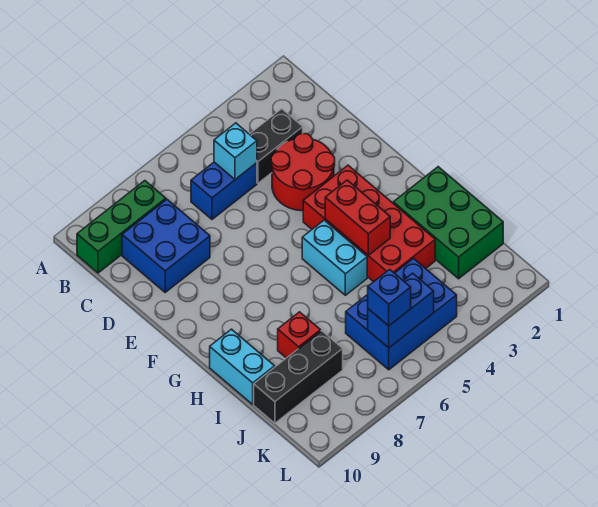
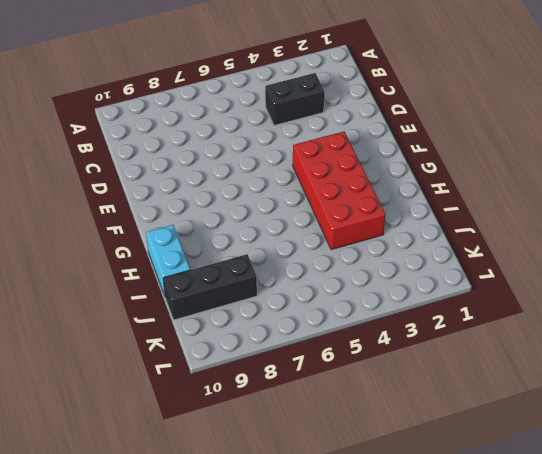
none -> green 1x3 brick [77,181,166,273]
none -> blue 1x2 brick [191,162,257,219]
none -> blue 2x2 brick [122,199,210,292]

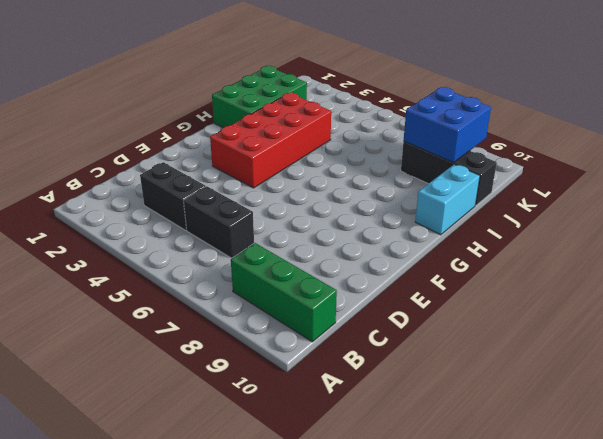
black 1x2 brick [184,186,254,258] -> blue 1x2 brick [191,162,257,219]
blue 2x2 brick [404,87,491,163] -> blue 2x2 brick moved to [122,199,210,292]
none -> red 2x2 round brick [271,134,335,211]
none -> cyan 1x2 brick [302,220,367,295]
none -> red 1x1 brick [278,312,321,358]

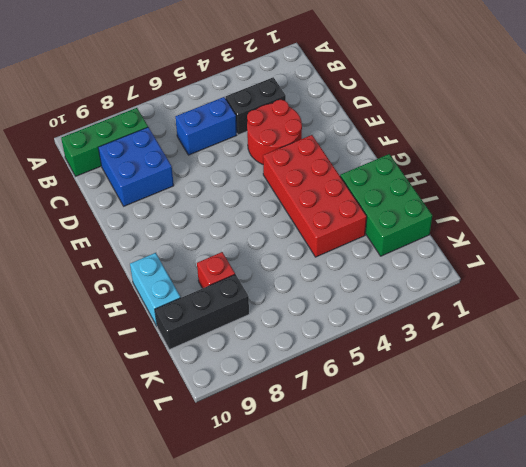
none -> cyan 1x2 brick [302,220,367,295]
none -> blue 2x3 brick [346,259,457,370]
none -> cyan 1x1 brick [214,123,257,179]

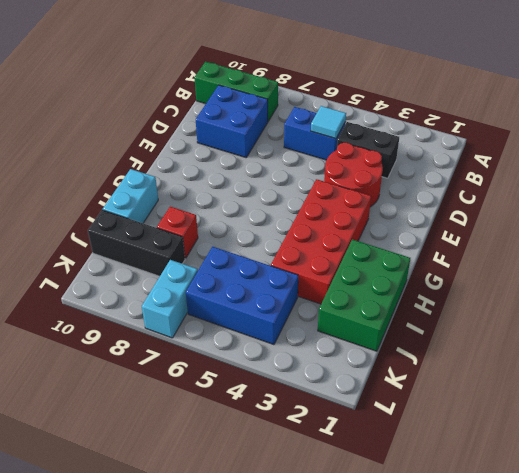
cyan 1x1 tile [311,106,346,139] -> cyan 1x1 brick [214,123,257,179]
cyan 1x2 brick [142,260,198,338] -> cyan 1x2 brick moved to [302,220,367,295]
none -> red 1x2 brick [325,180,390,256]
none -> blue 1x2 brick [368,273,434,348]
none -> blue 1x1 brick [368,269,411,326]

